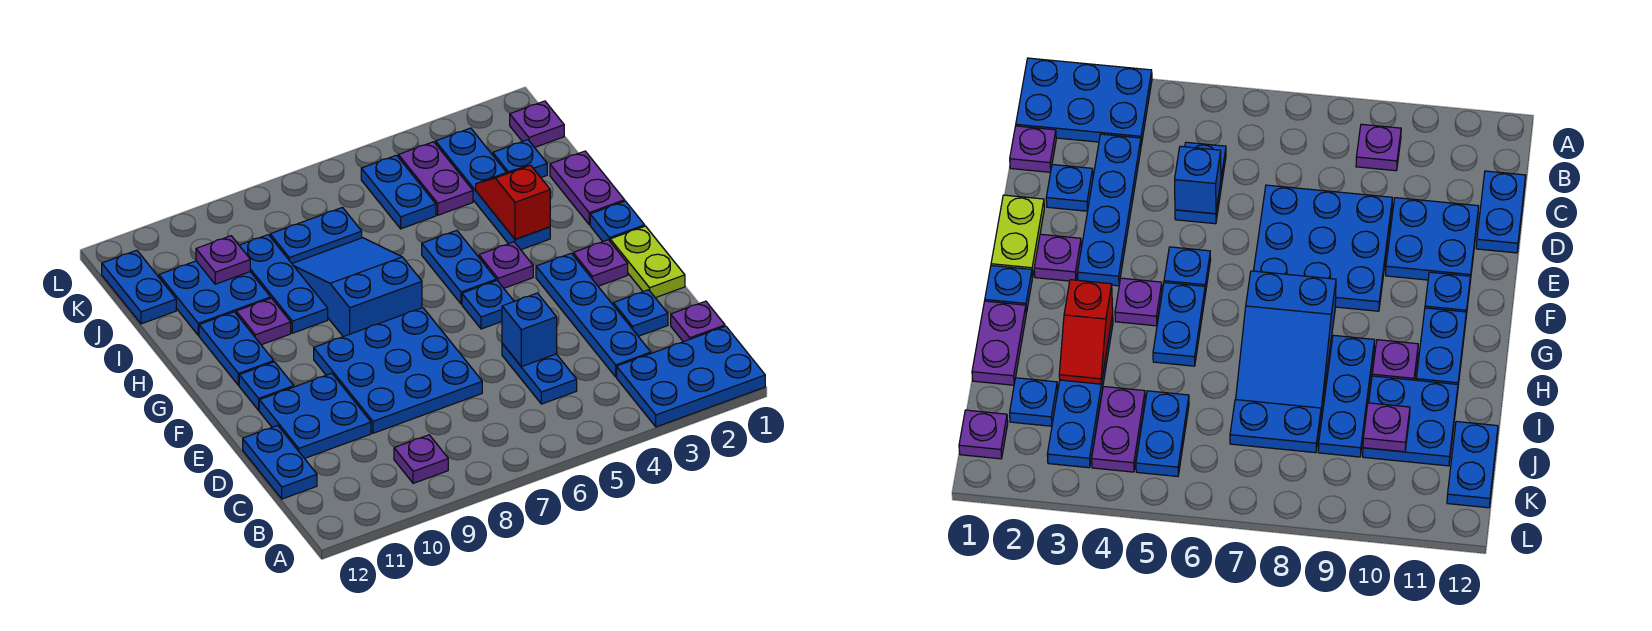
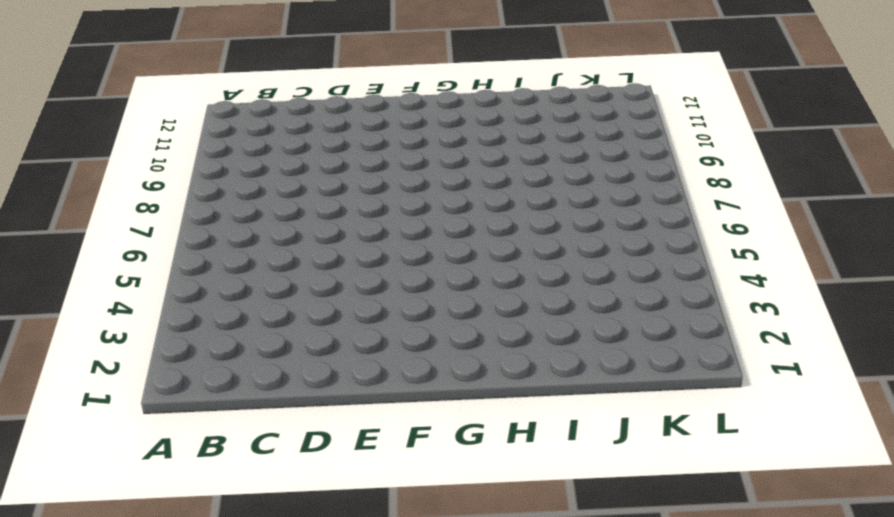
none -> blue 2x3 plate [617,326,765,427]
none -> purple 1x1 plate [394,435,448,483]
none -> purple 1x1 plate [671,301,725,342]
none -> blue 1x4 plate [536,253,651,377]

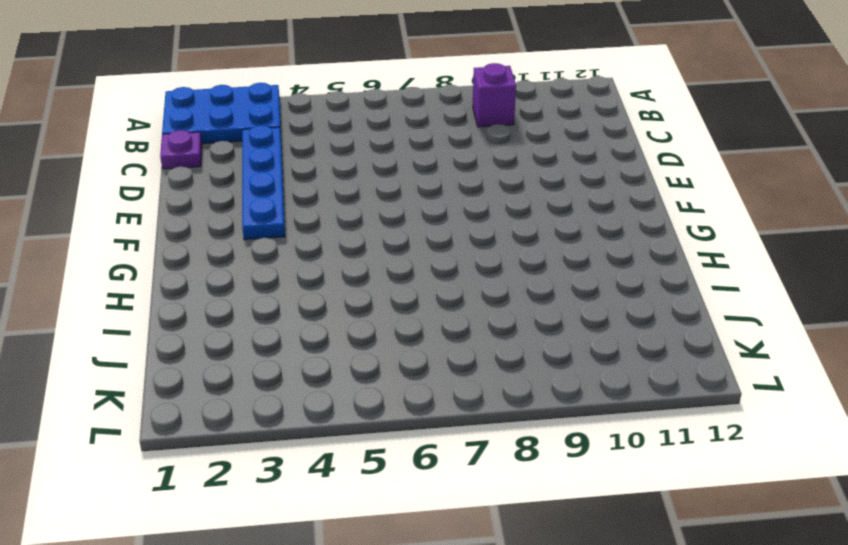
purple 1x1 brick [473,63,516,127] -> purple 1x1 plate [394,435,448,483]
none -> blue 1x2 plate [502,344,577,404]
none -> blue 1x2 plate [243,426,317,499]
none -> blue 1x1 plate [613,290,668,336]
none -> blue 3x3 plate [314,308,482,433]

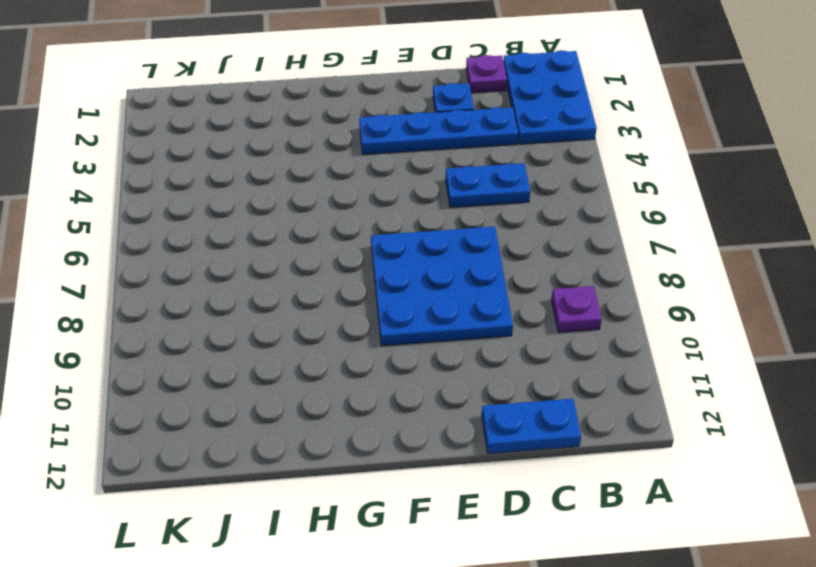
none -> blue 2x2 plate [259,373,371,458]
none -> lime 1x2 plate [610,226,685,298]
none -> purple 1x1 plate [573,240,628,286]
none -> blue 1x1 plate [462,280,514,329]

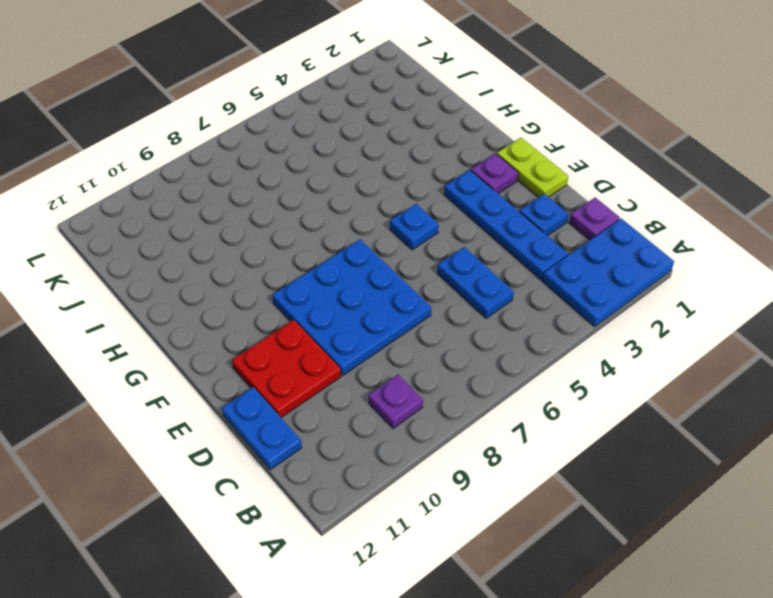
red 2x2 plate [232,320,341,418] -> blue 2x2 plate [259,373,371,458]
none -> blue 1x1 plate [239,362,294,410]
none -> blue 1x1 plate [590,201,645,241]
none -> purple 1x1 plate [479,242,533,288]
none -> blue 1x2 plate [422,230,496,304]

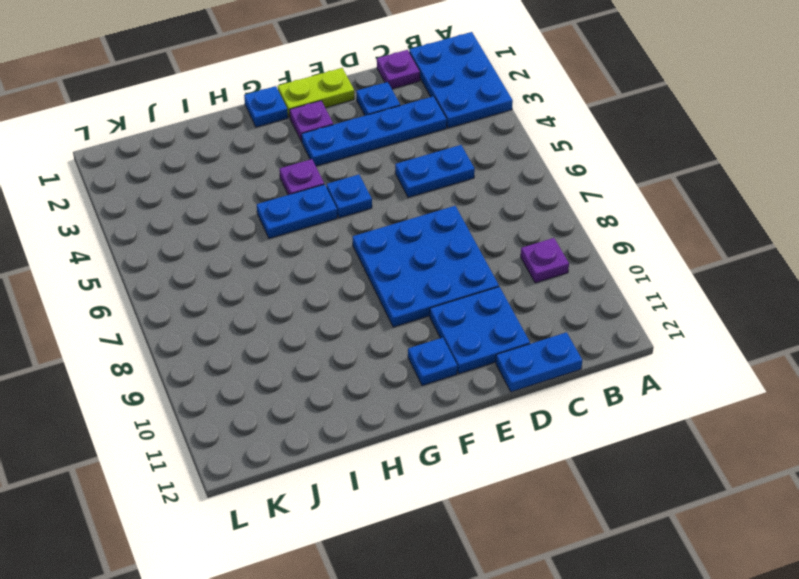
none -> blue 2x3 slope [292,238,422,337]
none -> blue 1x2 plate [199,312,274,385]
none -> purple 1x2 plate [550,151,625,225]
none -> blue 1x4 plate [436,128,550,250]

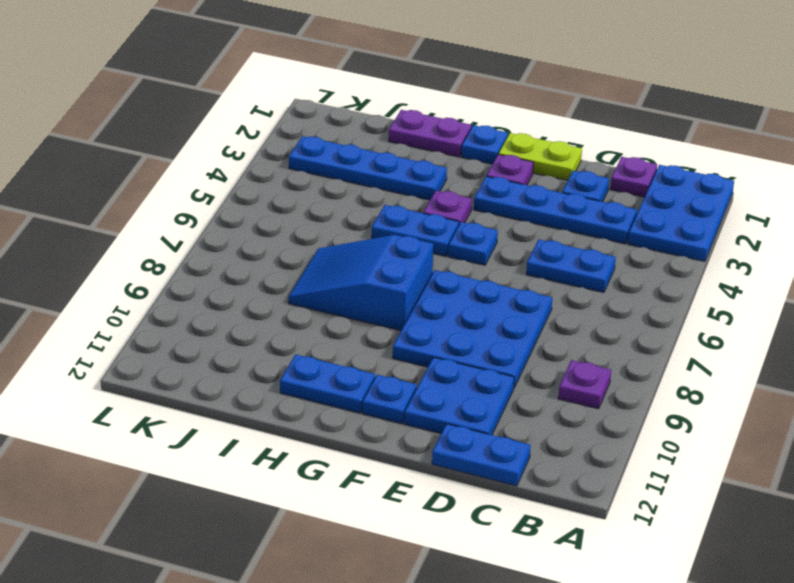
none -> blue 1x3 plate [239,235,328,333]
none -> purple 1x1 plate [236,298,291,345]
none -> blue 2x2 plate [159,261,271,335]
none -> blue 1x1 plate [493,140,547,177]

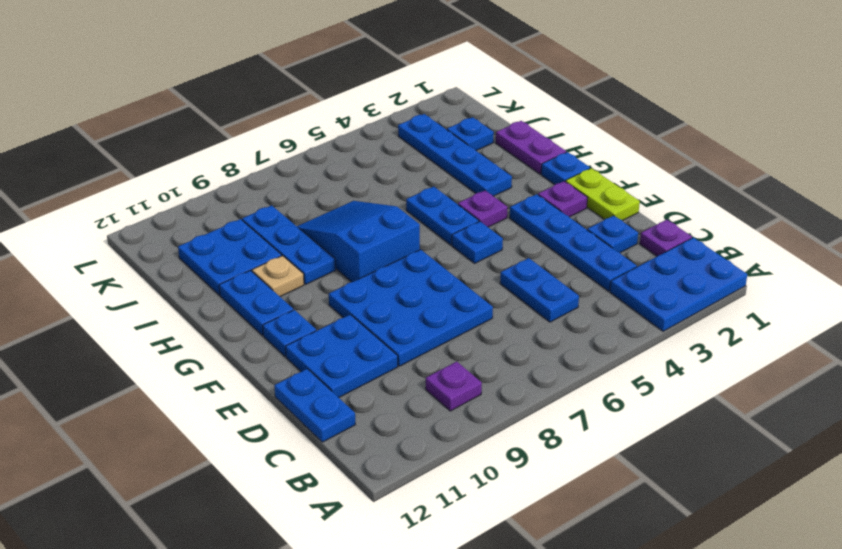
tan 1x1 plate [252,256,304,296] -> purple 1x1 plate [236,298,291,345]
none -> purple 1x2 plate [398,142,473,215]
none -> blue 1x2 plate [361,155,436,229]
none -> blue 1x2 plate [270,208,362,263]
none -> blue 1x2 plate [102,250,176,324]

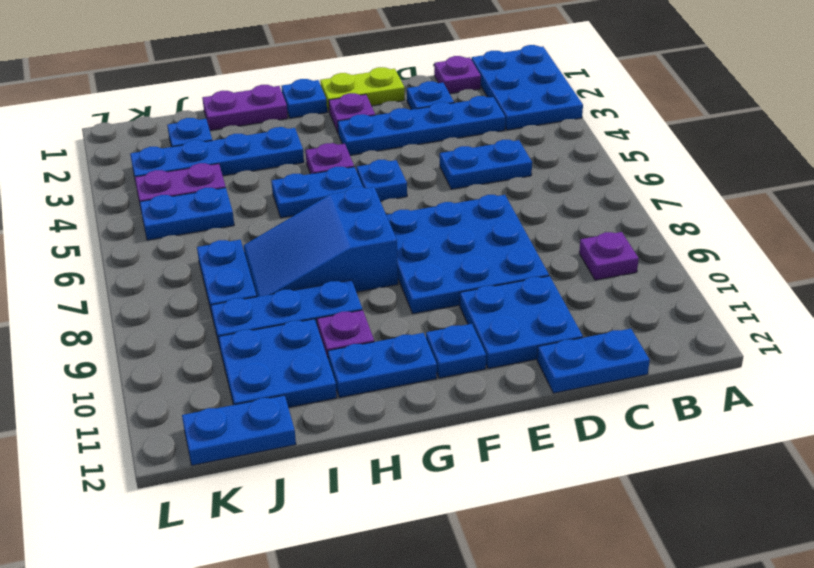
none -> purple 1x1 plate [510,101,564,148]
none -> blue 1x1 brick [502,293,557,367]
none -> red 1x2 slope [476,165,550,239]
none -> purple 1x1 plate [196,236,250,284]

